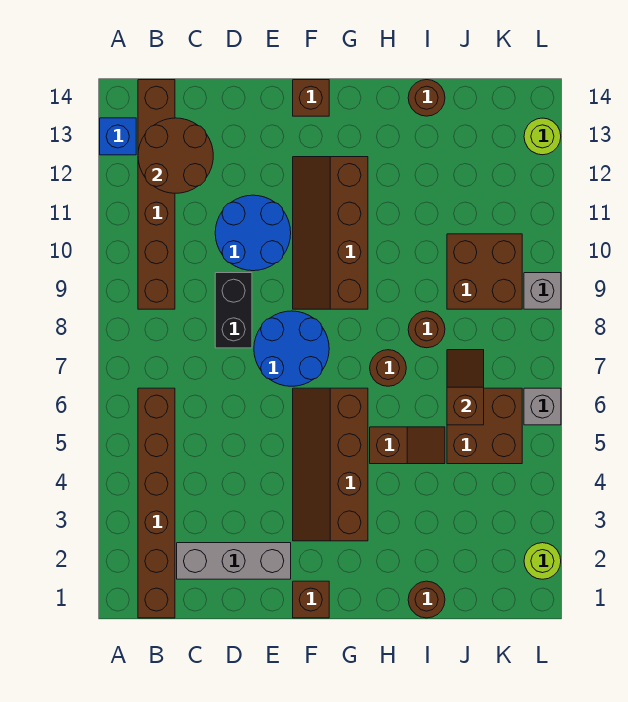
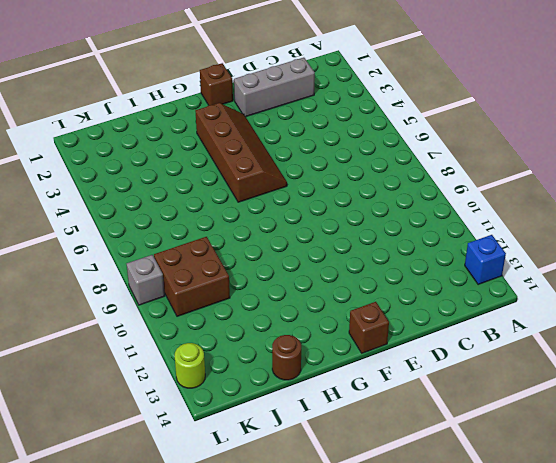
none -> brown 1x6 brick [138,388,175,618]
none -> brown 1x6 brick [138,80,175,309]
none -> black 1x2 brick [215,273,252,348]

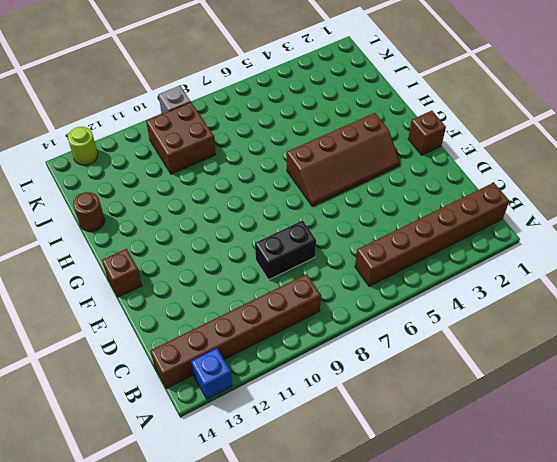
none -> grey 1x3 brick [177,543,291,579]
none -> blue 2x2 round brick [215,195,291,271]
none -> blue 2x2 round brick [254,311,329,386]

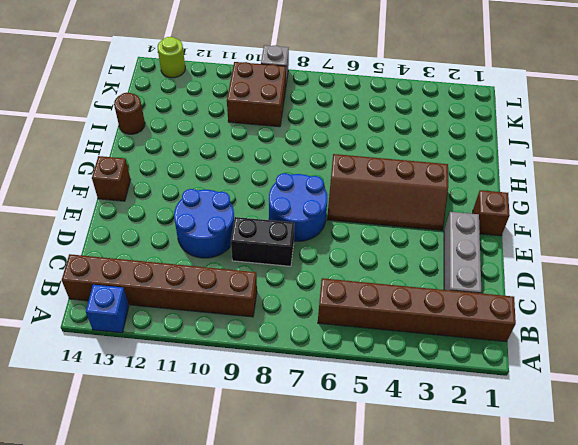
none -> brown 2x4 slope [293,157,368,309]
none -> brown 1x2 slope [370,427,445,464]
none -> brown 1x1 round brick [370,350,406,386]

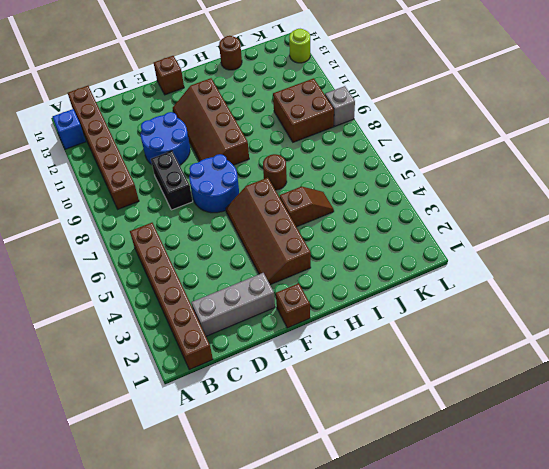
none -> brown 1x1 round brick [408,581,445,618]
none -> brown 1x1 round brick [408,311,445,348]
none -> brown 2x2 brick [447,388,522,464]

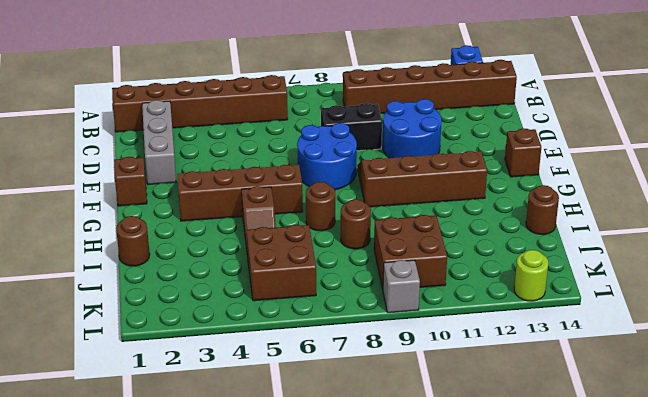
none -> lime 1x1 round brick [524,543,561,579]
none -> grey 1x1 brick [524,388,561,425]
none -> brown 2x2 round brick [138,118,213,193]

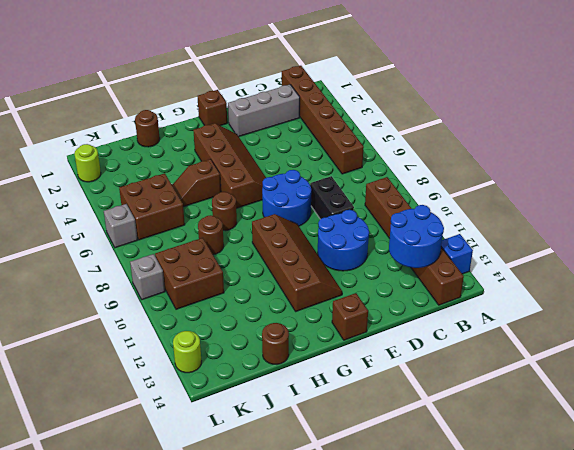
blue 2x2 round brick [389,205,444,268] -> brown 2x2 round brick [138,118,213,193]
none -> brown 1x2 slope [447,350,484,425]

